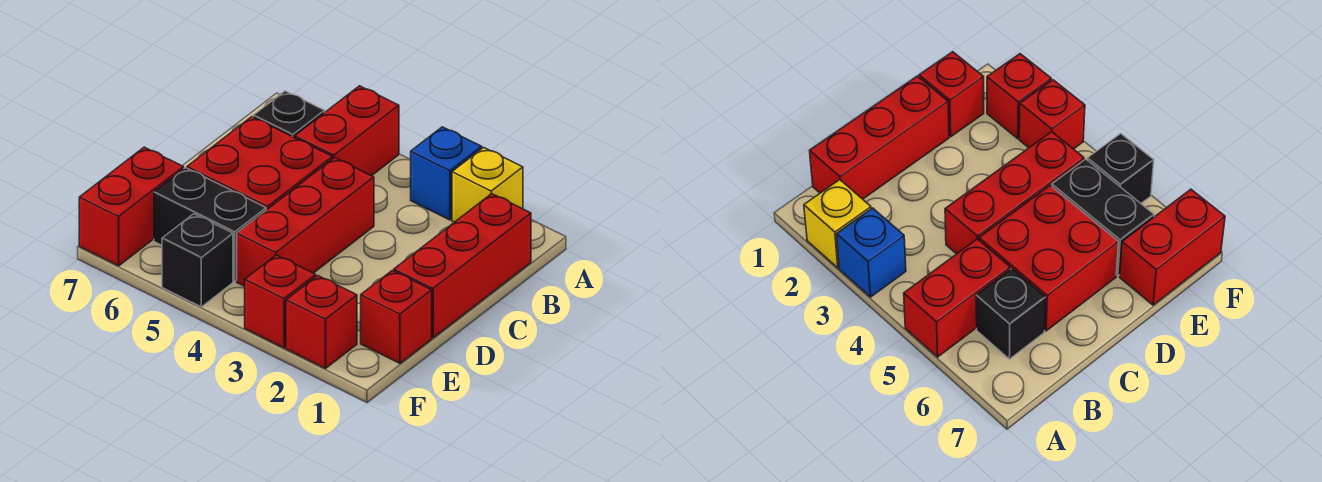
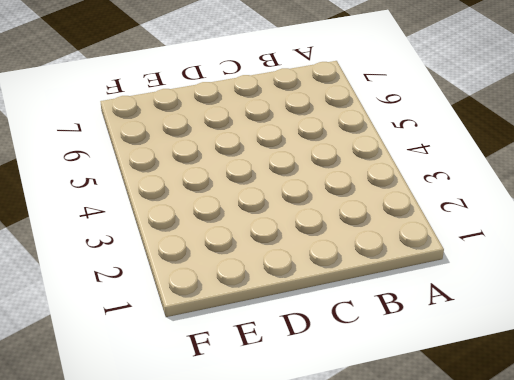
none -> yellow 1x1 brick [452,147,523,222]
none -> blue 1x1 brick [411,127,482,220]
none -> red 1x2 brick [295,86,399,176]

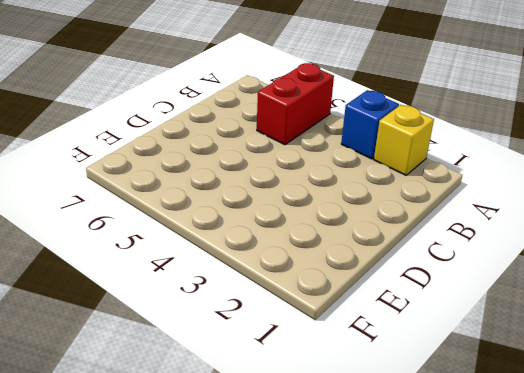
none -> red 1x3 brick [394,194,531,338]
none -> black 1x1 brick [253,91,324,137]
none -> red 1x3 brick [237,158,374,286]

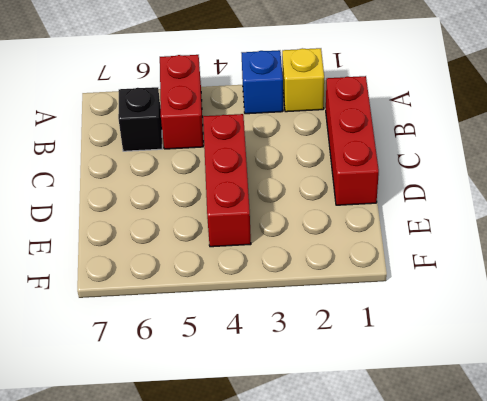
none -> red 2x2 brick [187,117,333,210]
none -> red 1x1 brick [361,270,432,363]
none -> black 1x2 brick [154,168,266,281]

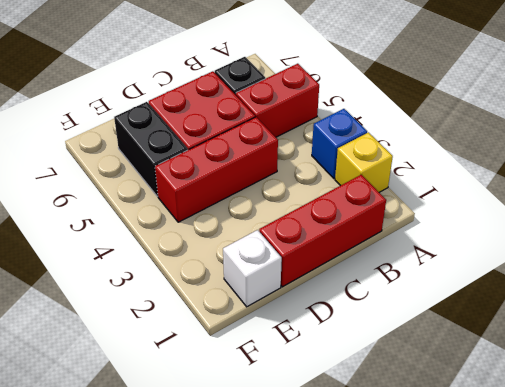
white 1x1 brick [223,230,282,307] -> red 1x1 brick [361,270,432,363]
none -> red 1x2 brick [79,147,184,266]
none -> red 1x1 brick [286,276,357,369]
none -> red 1x1 brick [245,255,316,348]

